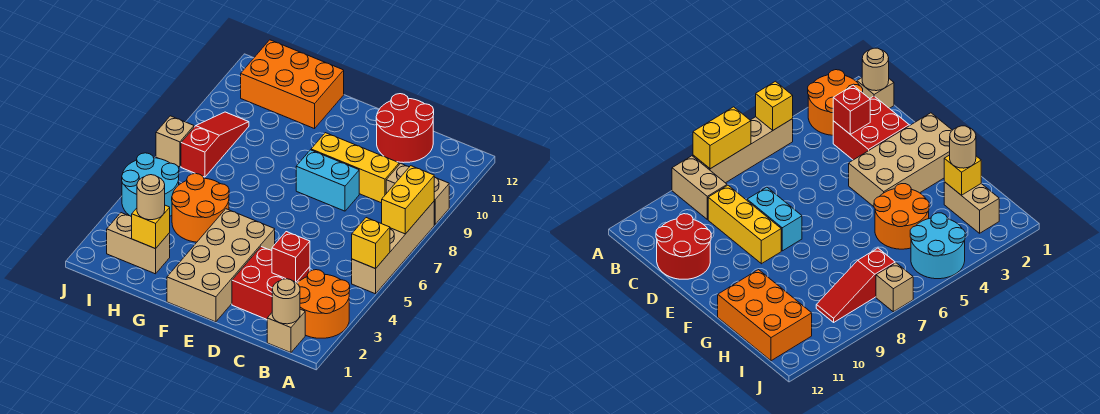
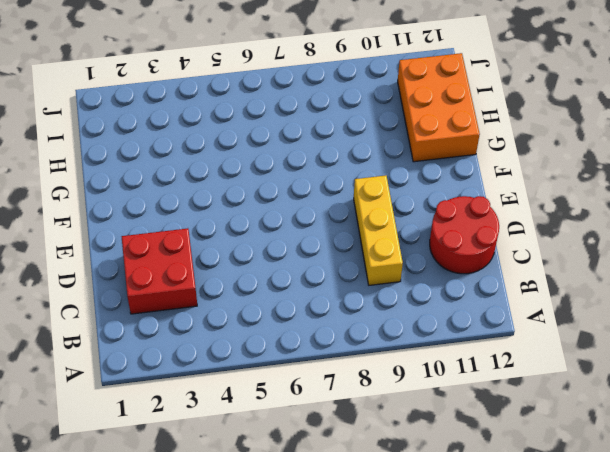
none -> orange 2x2 round brick [297,270,350,338]
none -> tan 1x4 brick [352,202,434,294]
none -> tan 1x2 brick [386,163,449,225]

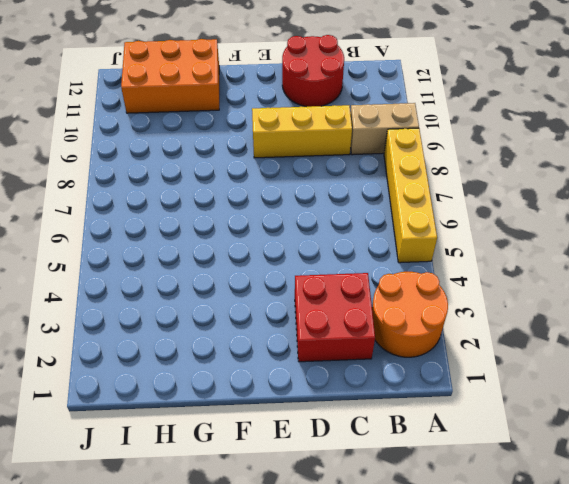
yellow 1x4 brick [384,128,437,263] -> tan 1x4 brick [352,202,434,294]
none -> tan 1x1 brick [267,309,305,353]
none -> cyan 1x2 brick [296,150,359,211]
none -> tan 2x4 brick [167,209,275,322]

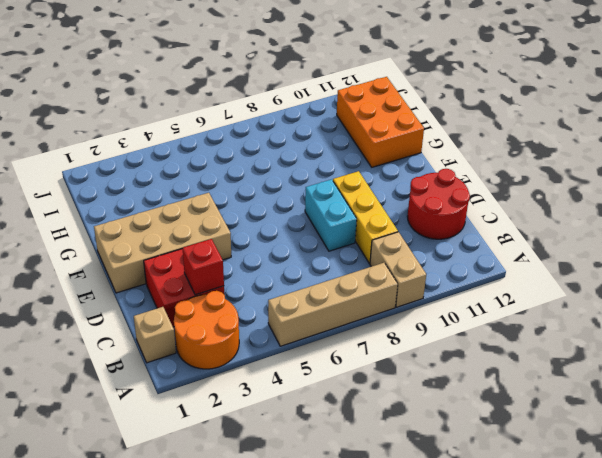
none -> orange 2x2 round brick [172,173,229,242]
none -> tan 1x2 brick [107,213,170,274]
none -> cyan 2x2 round brick [122,153,179,217]

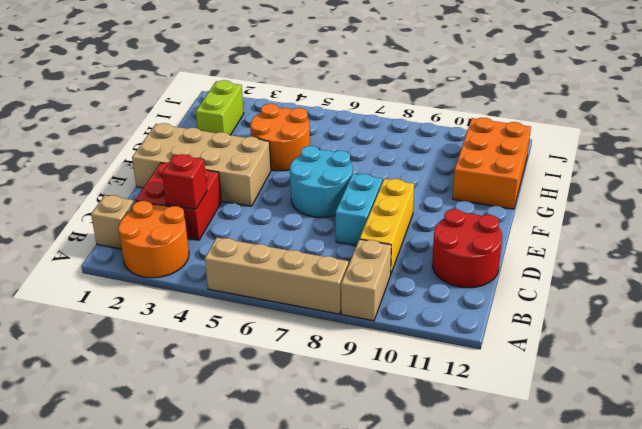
cyan 2x2 round brick [290,146,352,217] -> cyan 2x2 round brick moved to [122,153,179,217]
lime 1x2 brick [196,80,244,135] -> tan 1x2 brick [107,213,170,274]
none -> red 1x3 slope [181,112,249,177]
none -> tan 1x1 brick [156,116,194,167]
none -> yellow 1x1 brick [352,218,390,269]

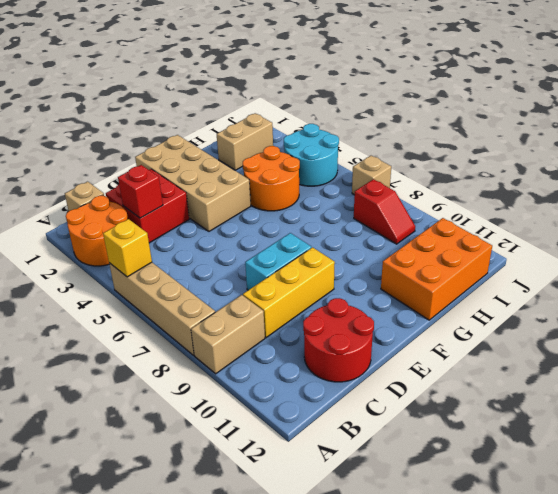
red 1x2 slope [354,179,415,244] -> red 1x3 slope [181,112,249,177]
none -> yellow 1x2 brick [382,166,434,234]
none -> tan 1x1 round brick [272,279,300,324]
none -> yellow 1x1 brick [132,205,170,249]

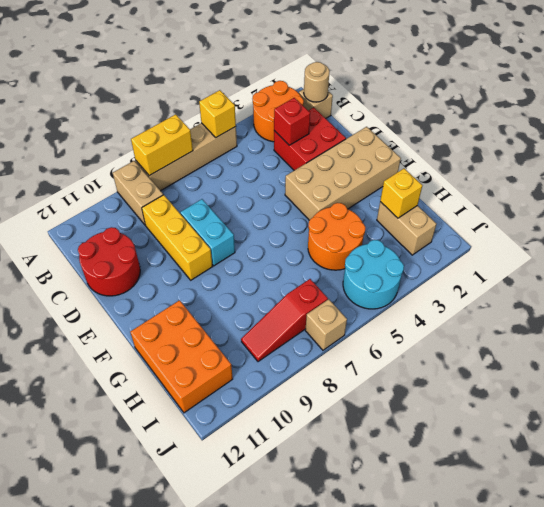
none -> tan 1x1 round brick [137,175,165,220]

